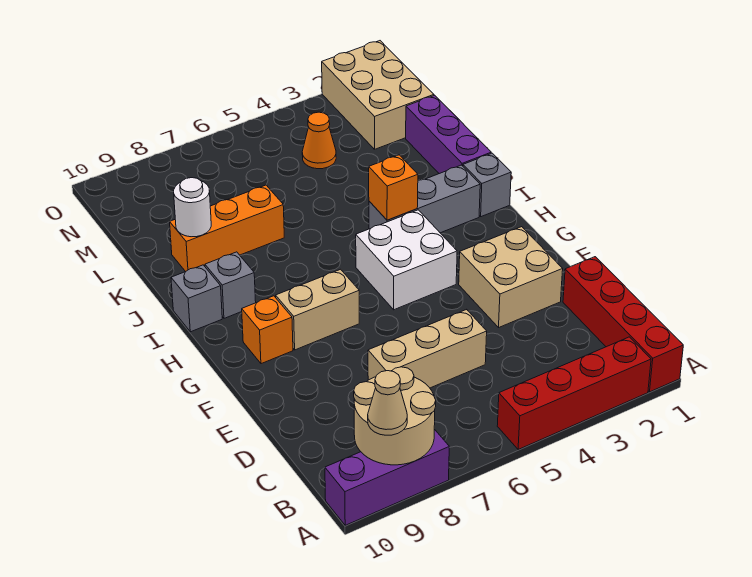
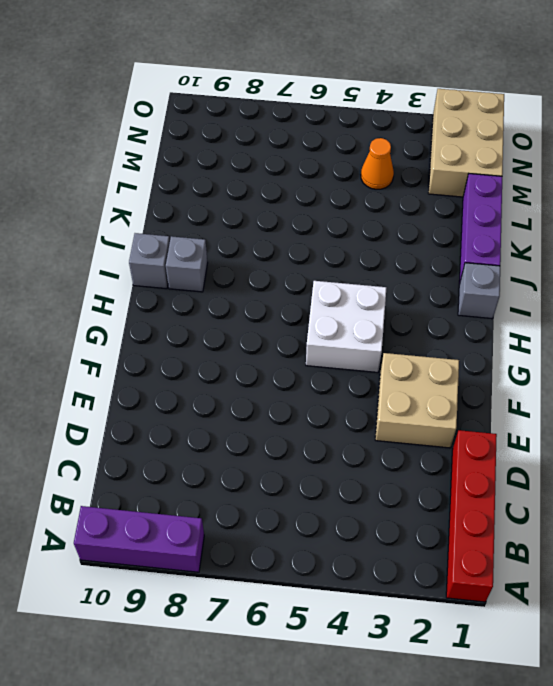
none -> red 1x4 brick [497,337,651,450]
none -> tan 1x3 brick [368,309,487,388]
none -> tan 1x2 brick [276,269,359,350]

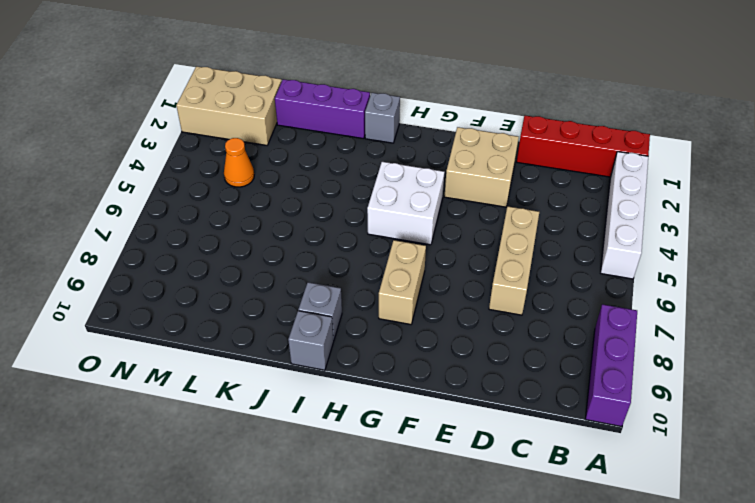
white 1x4 brick [601,152,648,279] -> red 1x4 brick [497,337,651,450]
none -> orange 1x1 brick [242,296,293,364]
none -> grey 1x3 brick [369,165,480,233]
none -> orange 1x3 brick [170,185,284,272]

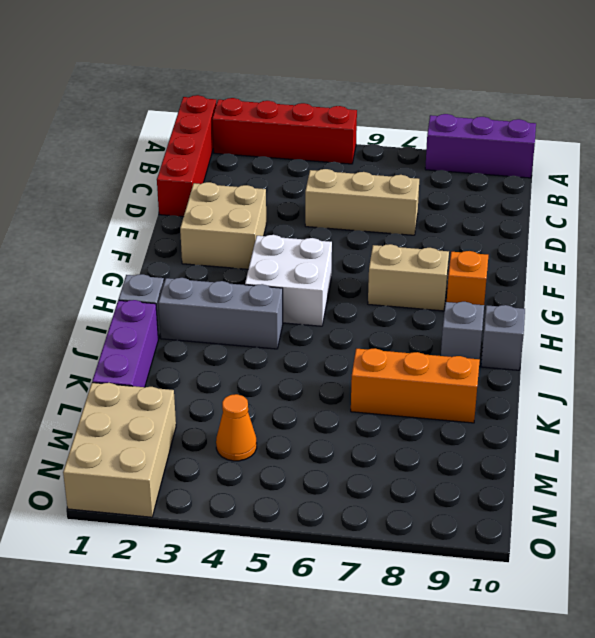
none -> tan 2x2 round brick [354,367,436,465]
none -> orange 1x1 brick [369,155,418,220]
none -> white 1x1 round brick [174,178,211,237]

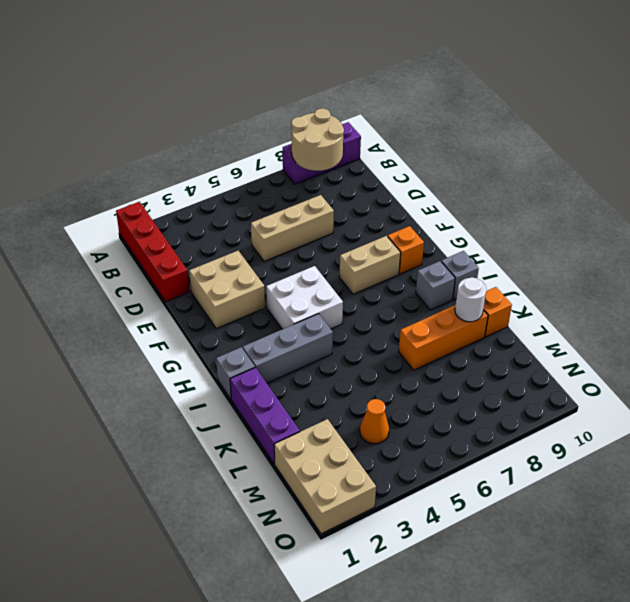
orange 1x1 brick [483,287,512,337] -> orange 1x1 brick moved to [369,155,418,220]
none -> red 1x4 brick [497,337,651,450]
none -> tan 1x1 cone [368,371,407,435]

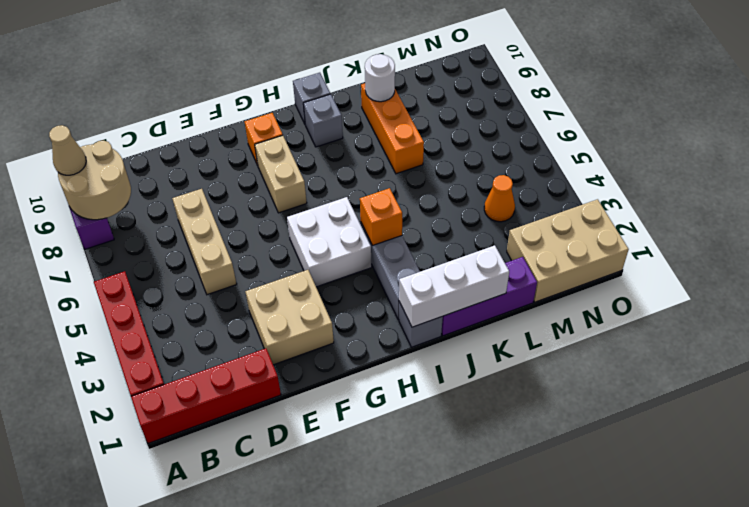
white 1x3 brick [399,245,509,327] -> none

